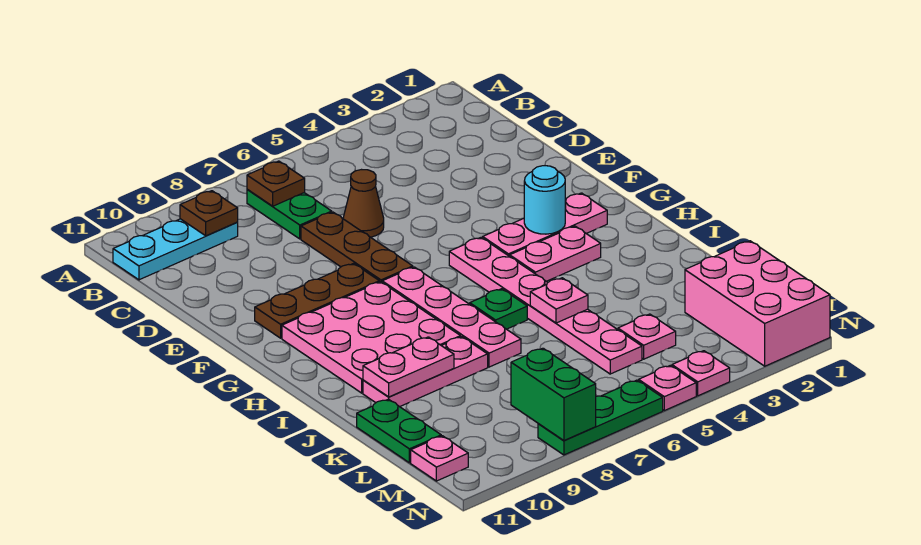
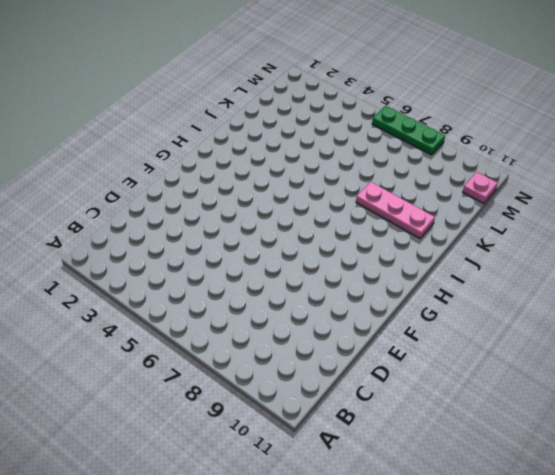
none -> green 1x2 plate [247,189,332,239]
none -> cyan 1x3 plate [113,219,238,280]
none -> brown 1x1 cone [343,170,384,237]

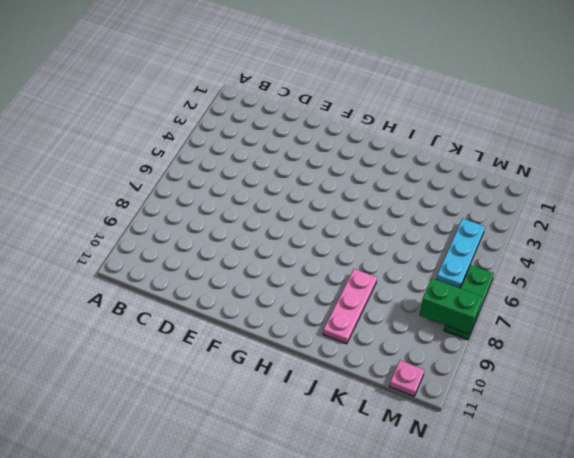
cyan 1x3 plate [436,219,485,288] -> cyan 1x3 plate moved to [113,219,238,280]
none -> green 1x2 plate [247,189,332,239]
none -> brown 1x1 cone [343,170,384,237]
none -> brown 1x3 plate [301,212,413,282]

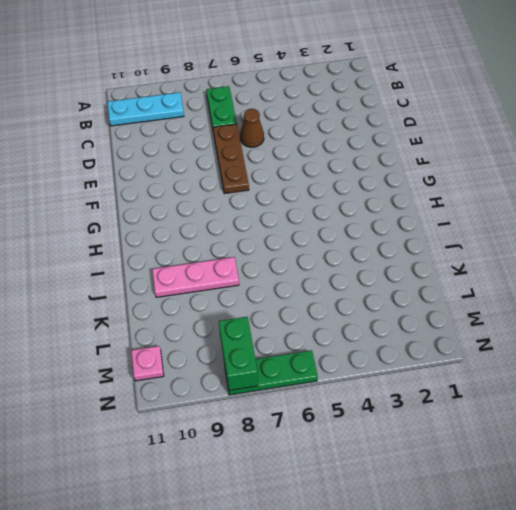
none -> brown 1x3 plate [255,263,379,338]
none -> pink 1x3 plate [483,193,607,256]
none -> pink 1x6 plate [449,238,642,374]

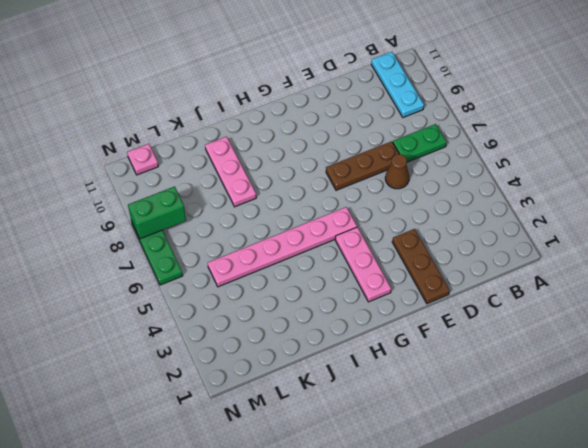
brown 1x3 plate [392,229,450,304] -> brown 1x3 plate moved to [255,263,379,338]
none -> pink 1x4 plate [382,267,521,367]
none -> pink 3x3 plate [282,282,461,393]
none -> pink 1x2 plate [510,226,601,281]

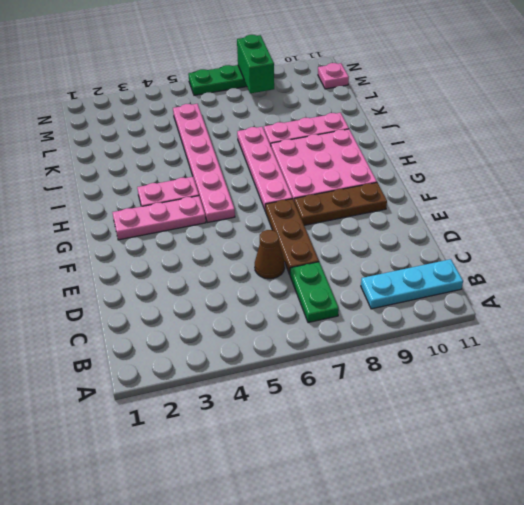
none -> green 1x1 plate [470,289,527,329]
none -> green 1x2 plate [357,399,441,463]
none -> pink 2x3 brick [685,241,830,366]

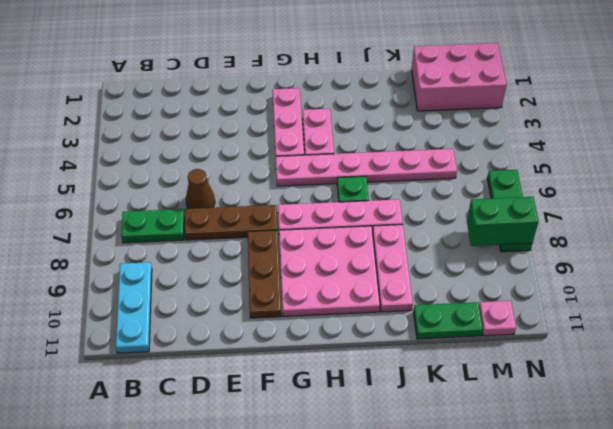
none -> pink 1x1 plate [618,314,676,359]
none -> pink 1x1 plate [672,351,730,396]
none -> pink 1x1 plate [639,365,696,411]

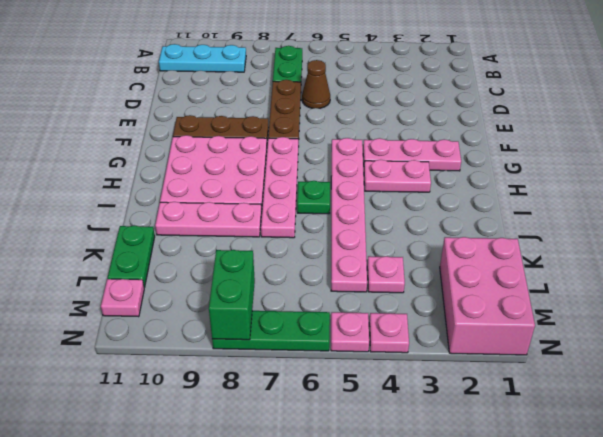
none -> brown 1x1 plate [247,161,305,206]
none -> brown 1x1 plate [180,191,238,236]
none -> cyan 1x1 round brick [524,166,565,234]

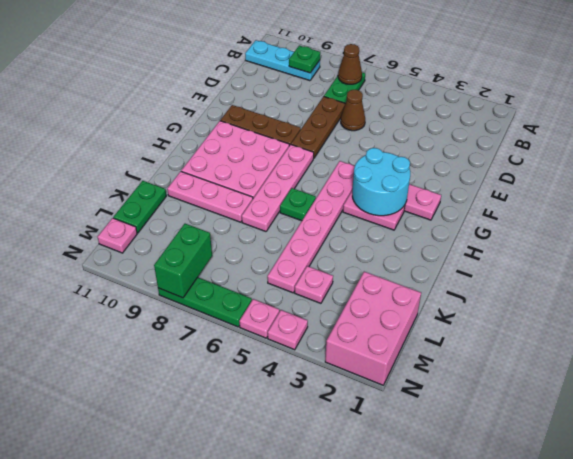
brown 1x1 cone [338,44,362,84] -> brown 1x1 plate [247,161,305,206]
green 1x1 plate [289,46,320,73] -> brown 1x1 plate [180,191,238,236]
cyan 2x2 round brick [352,148,410,216] -> cyan 1x1 round brick [524,166,565,234]
none -> pink 1x1 plate [530,278,588,323]
none -> pink 1x2 plate [363,337,454,397]

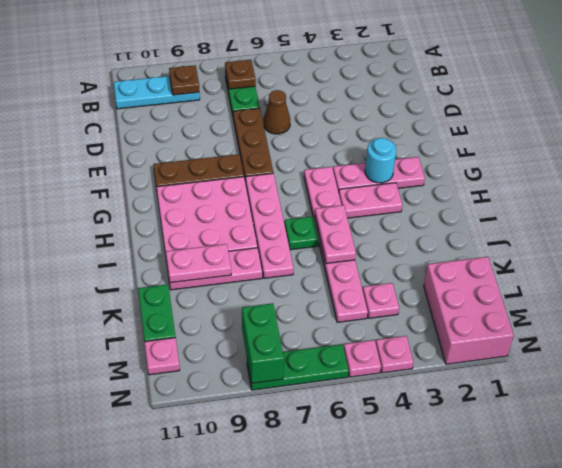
pink 1x2 plate [315,205,356,263] -> pink 1x1 plate [530,278,588,323]

